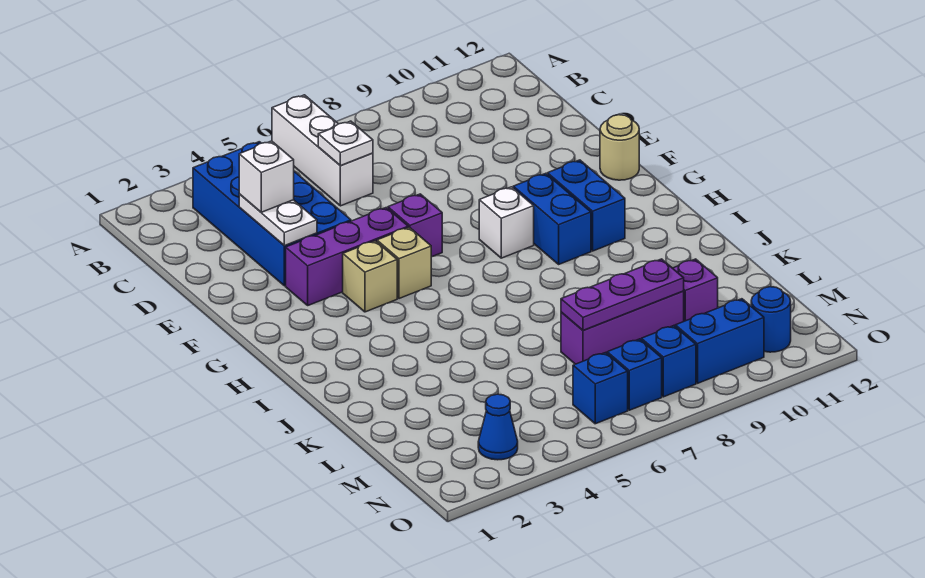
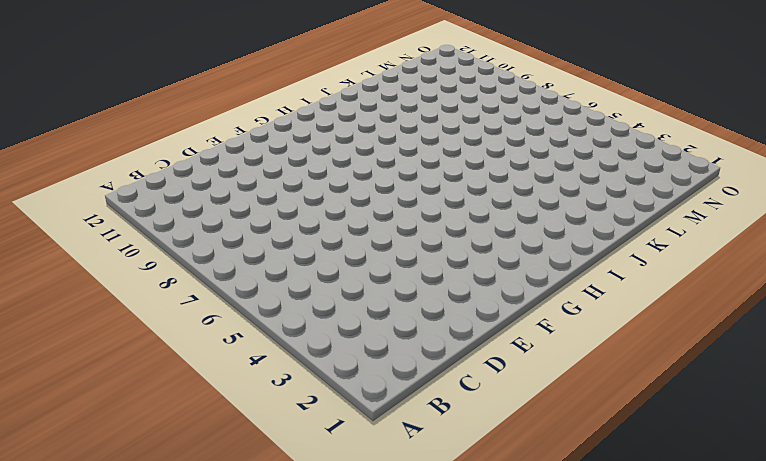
none -> white 1x3 brick [272,95,373,206]
none -> blue 2x4 brick [193,142,351,286]
none -> purple 1x3 brick [286,208,408,305]

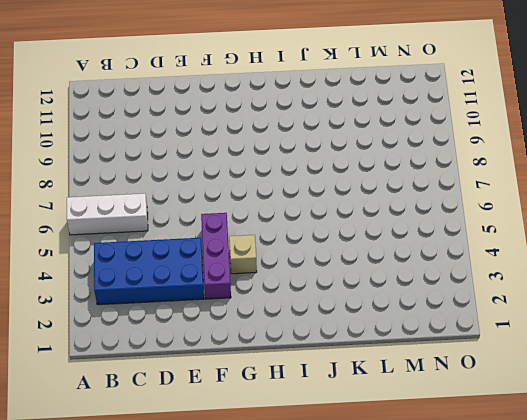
none -> purple 1x1 brick [388,194,442,257]
none -> tan 1x1 round brick [600,115,639,180]
none -> tan 1x1 brick [377,227,431,299]

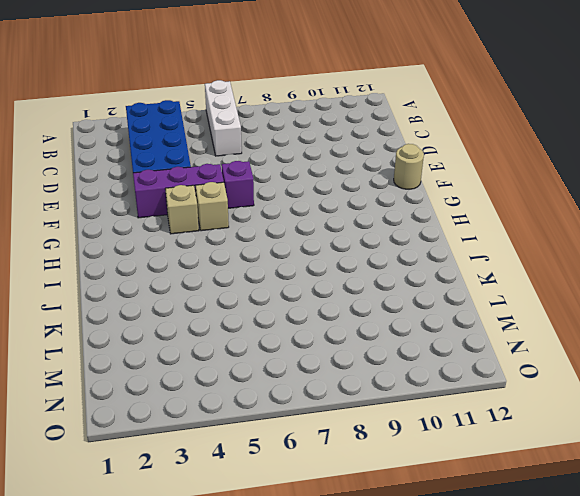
none -> white 1x1 brick [479,187,534,258]
none -> blue 1x2 brick [513,173,591,264]
none -> blue 1x2 brick [547,160,625,251]

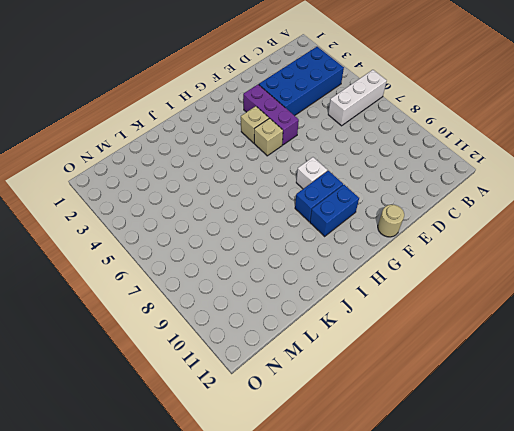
none -> purple 1x1 brick [388,194,442,257]
none -> purple 1x3 brick [561,291,684,364]
none -> purple 1x1 brick [673,259,718,321]

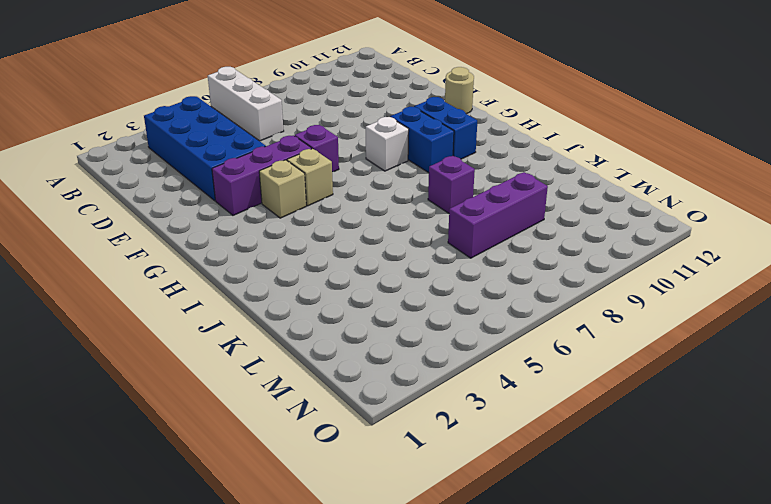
purple 1x1 brick [428,156,475,213] -> purple 1x1 brick moved to [673,259,718,321]
none -> blue 1x1 cone [478,394,518,460]
none -> blue 1x1 brick [573,353,628,424]
none -> blue 1x1 brick [607,339,662,410]

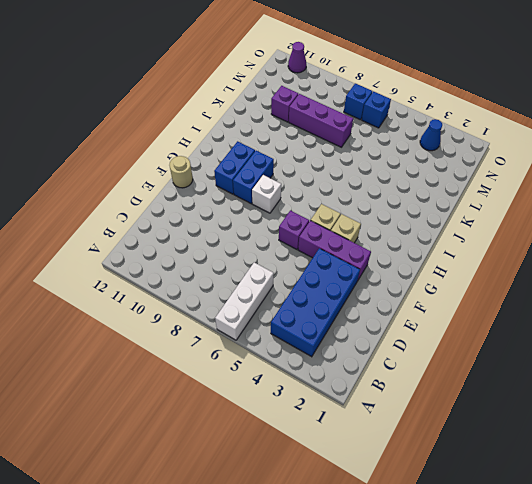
purple 1x1 cone [288,42,306,73] -> none
none -> blue 1x1 brick [641,326,696,397]
none -> blue 1x2 brick [675,299,764,383]
none -> blue 1x1 round brick [751,287,791,352]

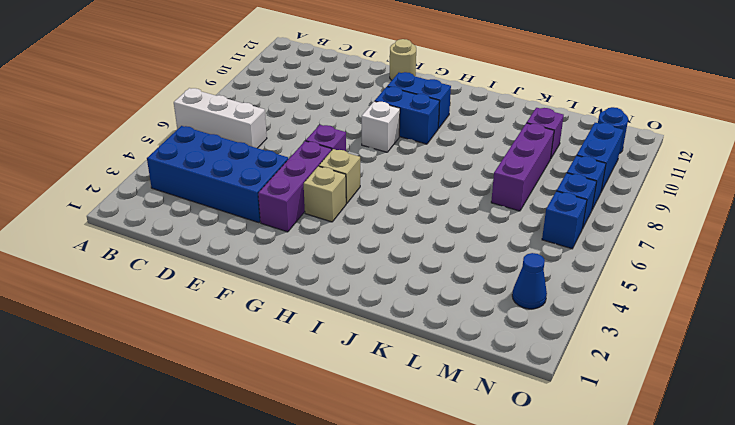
none -> white 1x1 plate [318,121,373,166]
none -> white 1x2 plate [239,194,317,246]
none -> purple 1x3 plate [561,259,684,331]

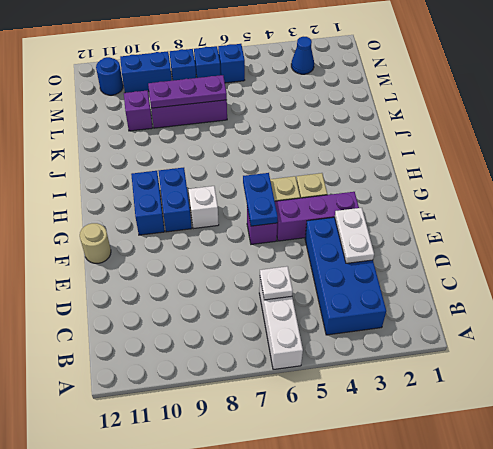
blue 1x2 plate [243,173,278,226] -> none
none -> white 1x1 brick [239,141,294,212]

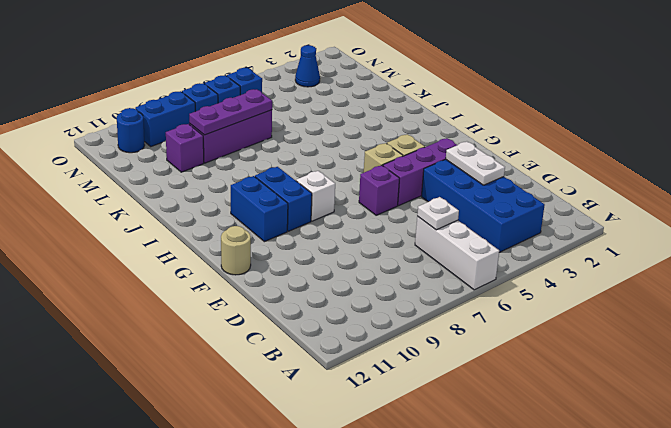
none -> white 1x1 brick [239,141,294,212]

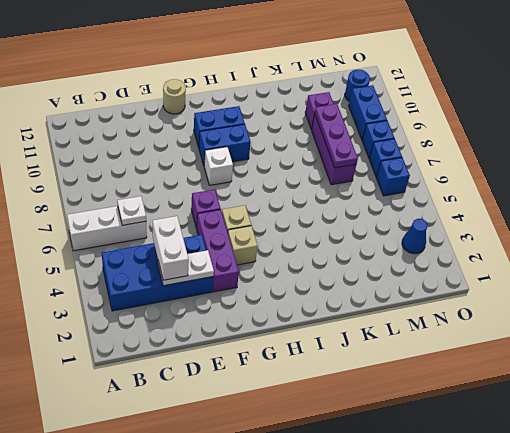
white 1x2 brick [153,216,189,280] -> white 1x1 brick [239,141,294,212]

